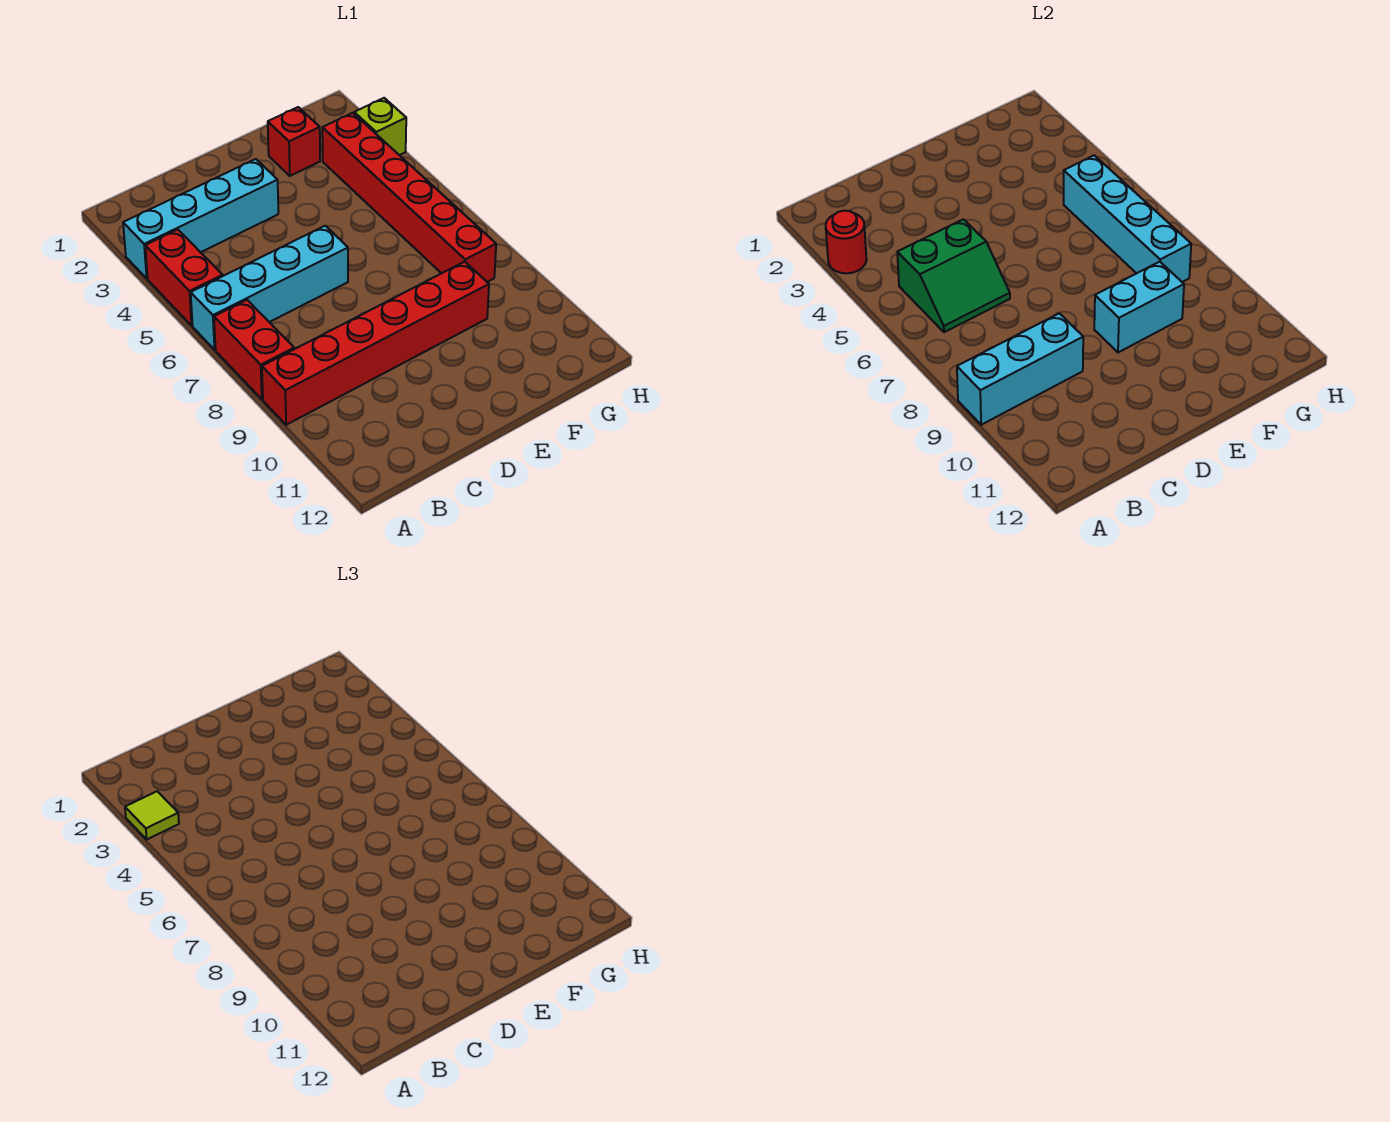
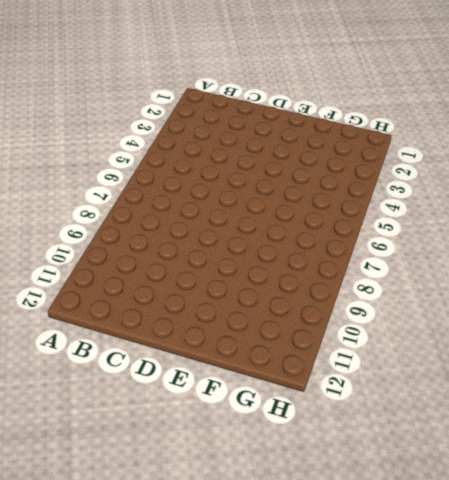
none -> cyan 1x4 brick [123,159,278,278]
none -> red 1x2 brick [145,230,223,325]
none -> cyan 1x4 brick [191,226,348,350]

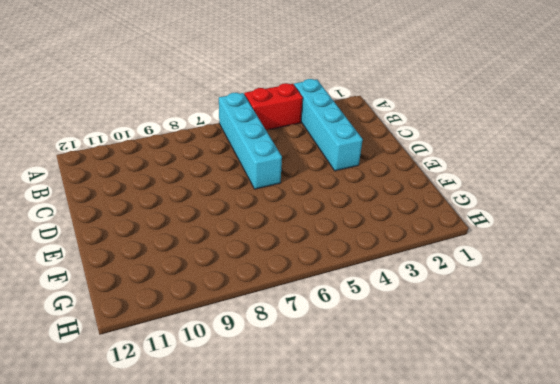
none -> red 1x2 brick [214,300,294,399]
none -> red 1x6 brick [262,262,489,425]
none -> red 1x1 brick [268,107,320,176]

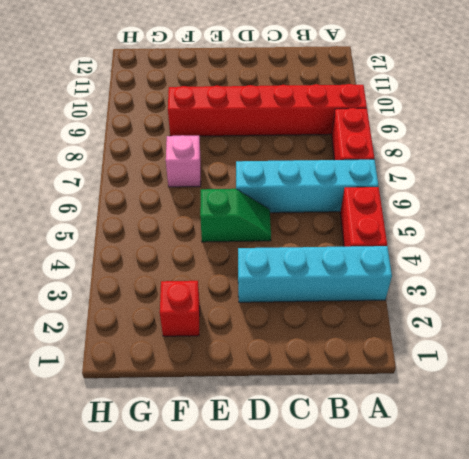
green 1x2 slope [200,189,271,242] -> none
pink 1x1 brick [166,135,201,187] -> none
none -> red 1x6 brick [322,113,496,282]
none -> lime 1x1 brick [354,98,406,155]
none -> red 1x1 round brick [826,211,867,273]

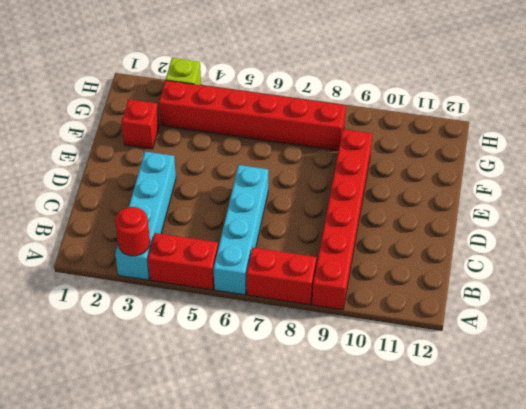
none -> cyan 1x3 brick [957,313,1083,425]
none -> green 2x2 slope [897,219,1010,332]
none -> cyan 1x2 brick [1094,262,1184,352]

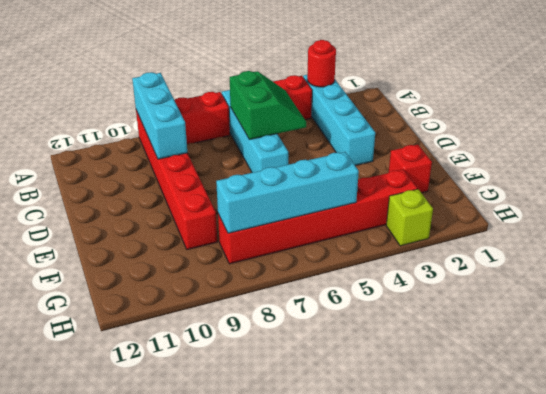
green 2x2 slope [230,71,306,140] -> green 2x2 slope turned to [897,219,1010,332]
none -> cyan 1x2 brick [1094,262,1184,352]
none -> lime 1x1 tile [125,791,179,839]

